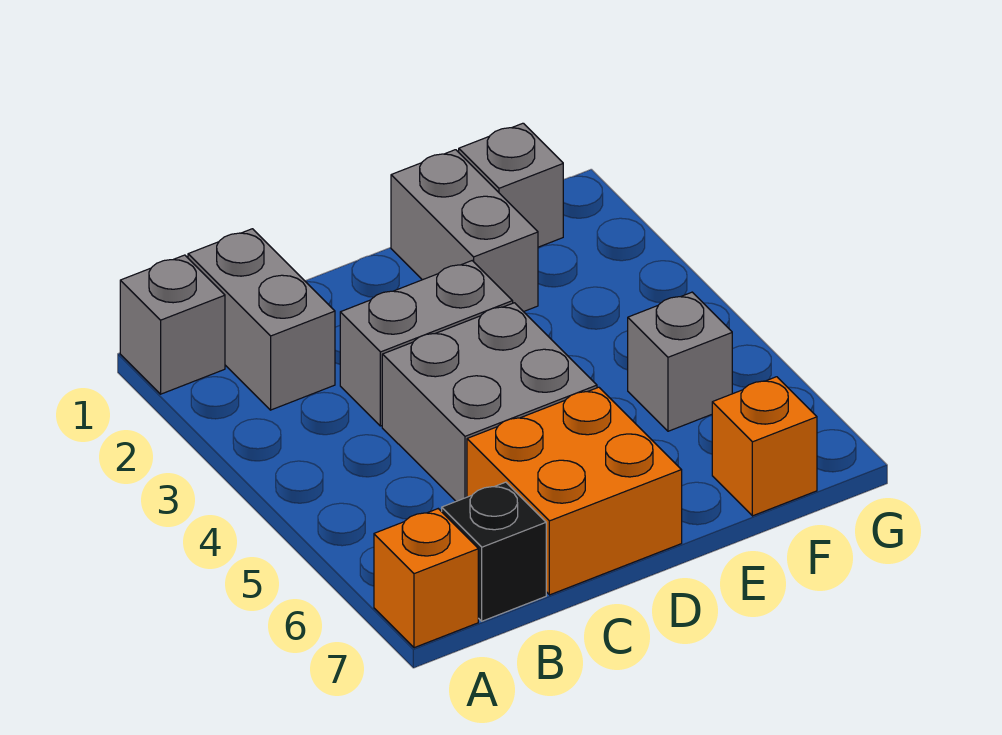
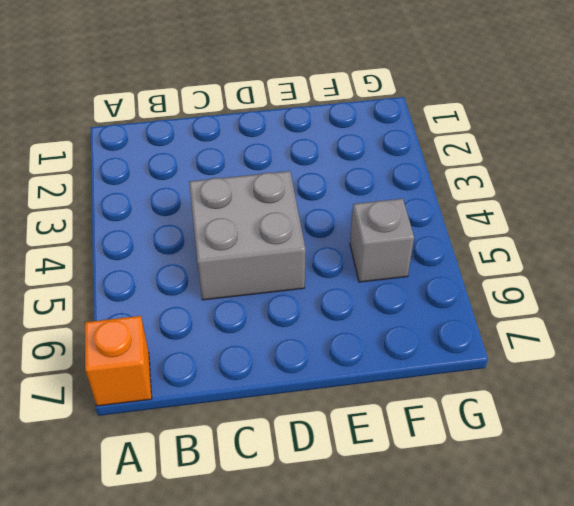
none -> grey 1x1 brick [120,255,225,394]
none -> grey 1x2 brick [188,229,335,410]

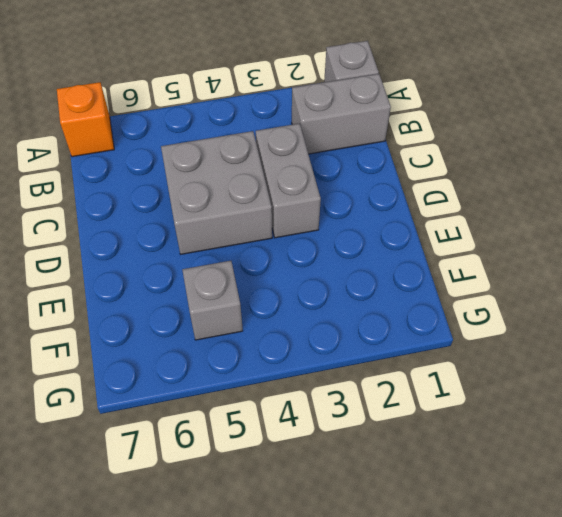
none -> black 1x1 brick [442,482,546,621]
none -> orange 2x2 brick [467,387,682,595]

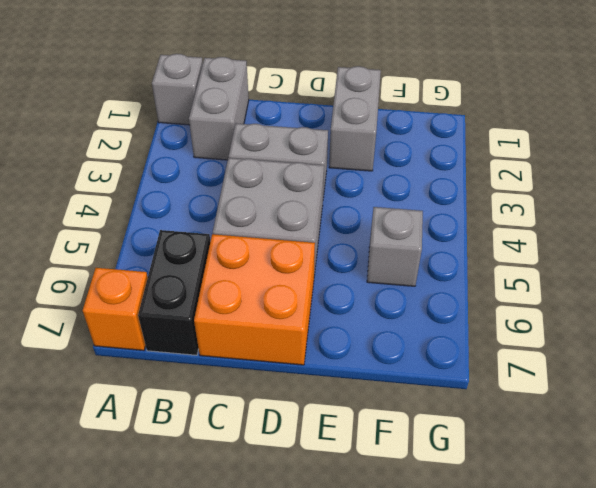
black 1x2 brick [138,230,210,355] -> black 1x1 brick [442,482,546,621]
none -> grey 1x1 brick [459,123,563,247]
none -> orange 1x1 brick [712,377,817,516]

